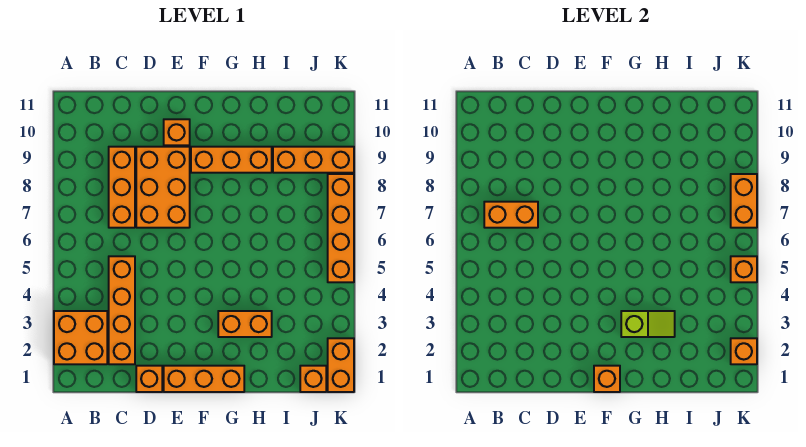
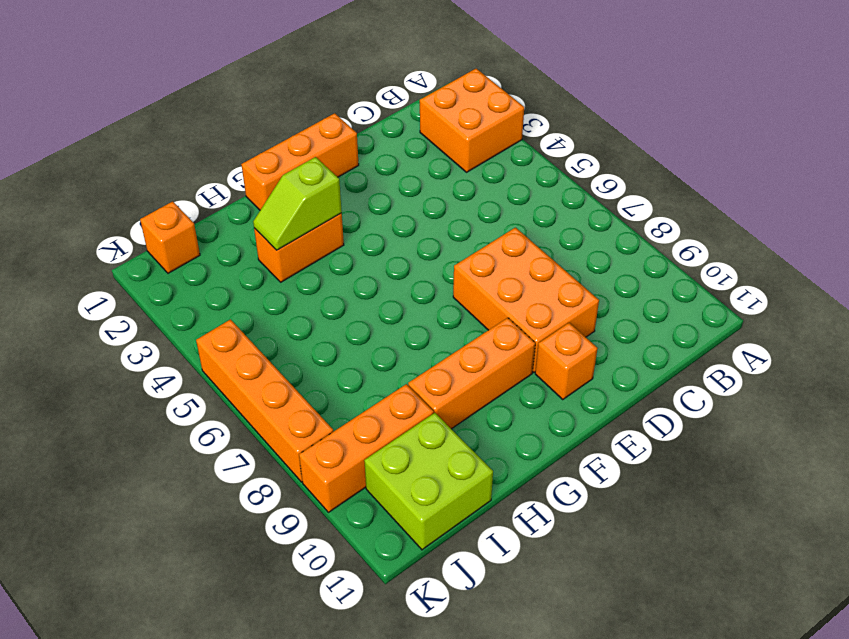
lime 2x2 brick [364,413,493,550] -> none
none -> orange 1x4 brick [109,256,135,364]
none -> orange 1x3 brick [109,147,135,228]
none -> orange 1x1 brick [136,366,162,392]

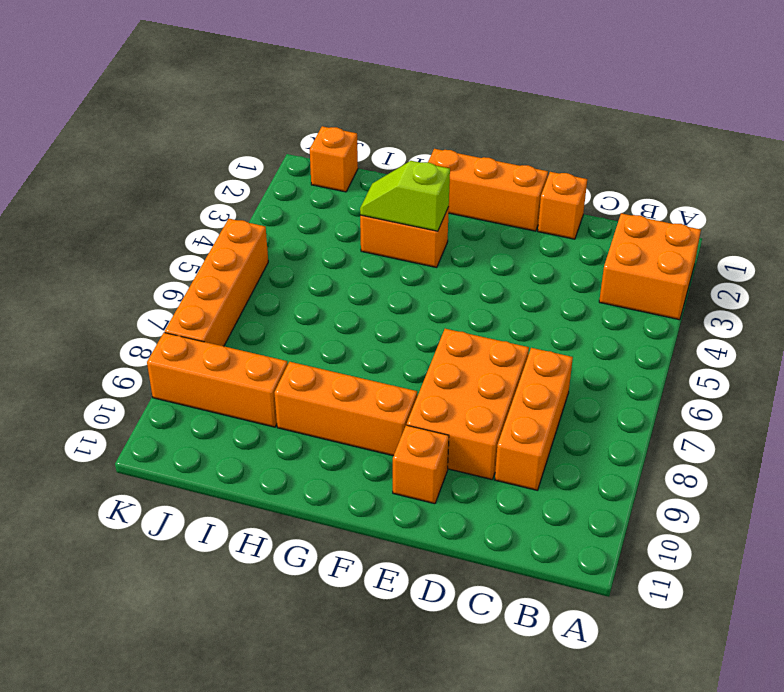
none -> orange 1x4 brick [109,256,135,364]
none -> orange 1x2 brick [328,338,354,392]
none -> orange 1x2 brick [484,202,538,228]

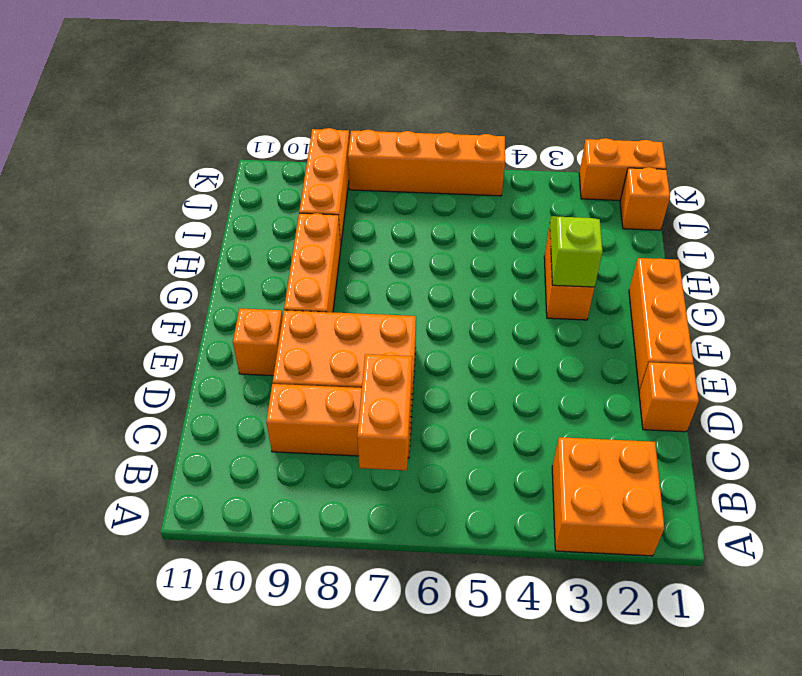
none -> orange 1x4 brick [109,256,135,364]
none -> orange 1x1 brick [594,366,620,392]
none -> orange 1x1 brick [731,338,757,364]

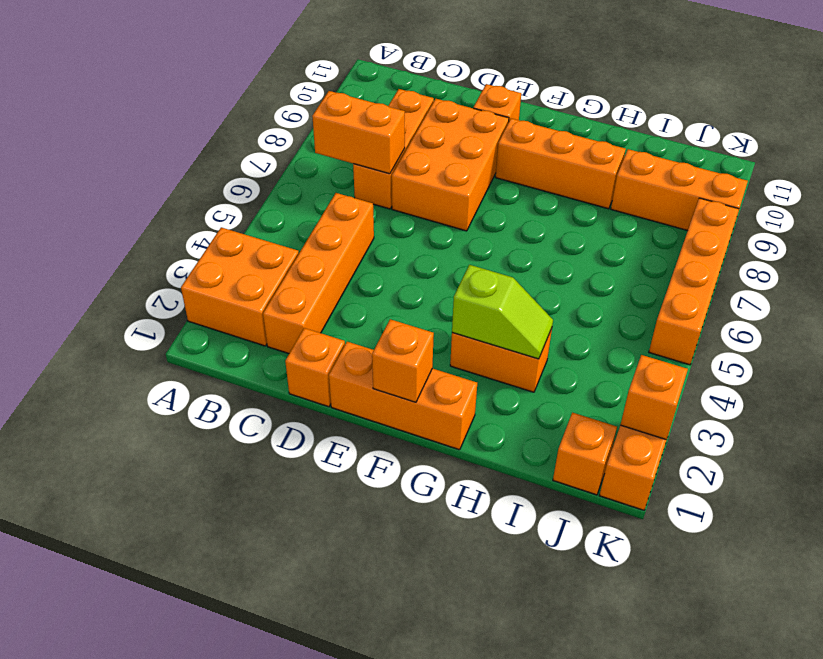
none -> orange 1x1 brick [731,256,757,282]
none -> orange 1x2 brick [731,174,757,228]

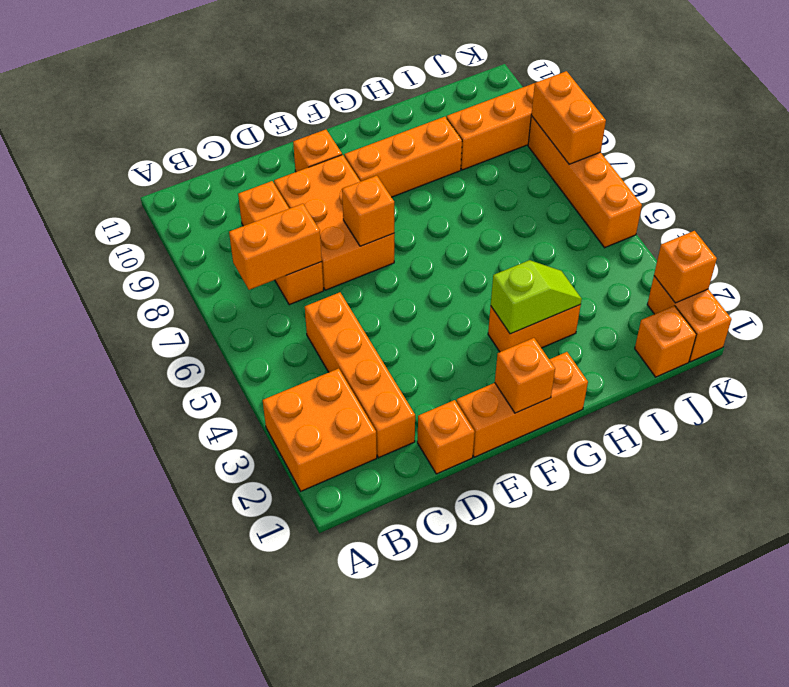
orange 1x1 brick [342,176,394,246] -> orange 1x1 brick moved to [731,256,757,282]

